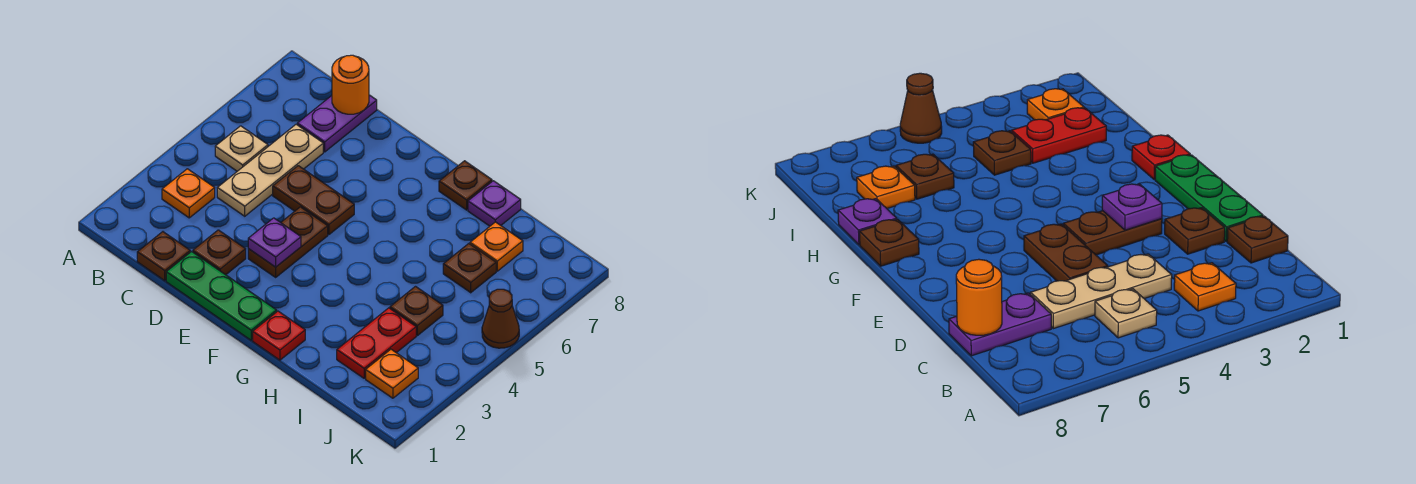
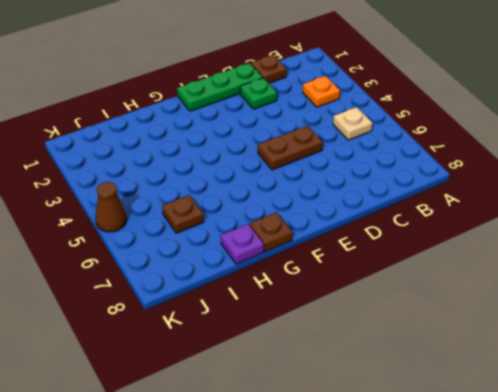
green 1x1 plate [240,78,277,109] -> brown 1x1 plate [193,230,246,275]
none -> tan 1x3 plate [217,124,323,216]
none -> purple 1x2 plate [297,95,377,152]
none -> brown 1x2 plate [248,207,328,277]

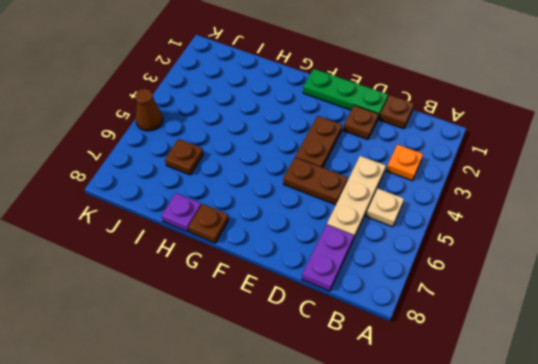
none -> red 1x1 plate [253,311,305,360]
none -> red 1x2 plate [337,308,416,378]
none -> brown 1x1 plate [390,287,443,336]

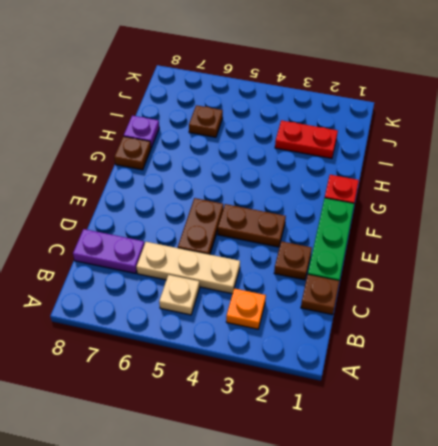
none -> brown 1x1 plate [390,287,443,336]
none -> orange 1x1 plate [470,222,523,271]
none -> orange 1x1 plate [366,349,418,398]

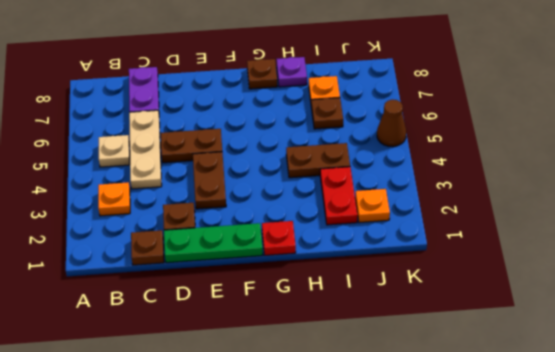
brown 1x2 plate [286,143,350,178] -> brown 1x1 plate [390,287,443,336]
none -> orange 1x1 round brick [332,55,369,114]
none -> purple 1x1 plate [248,218,301,267]

